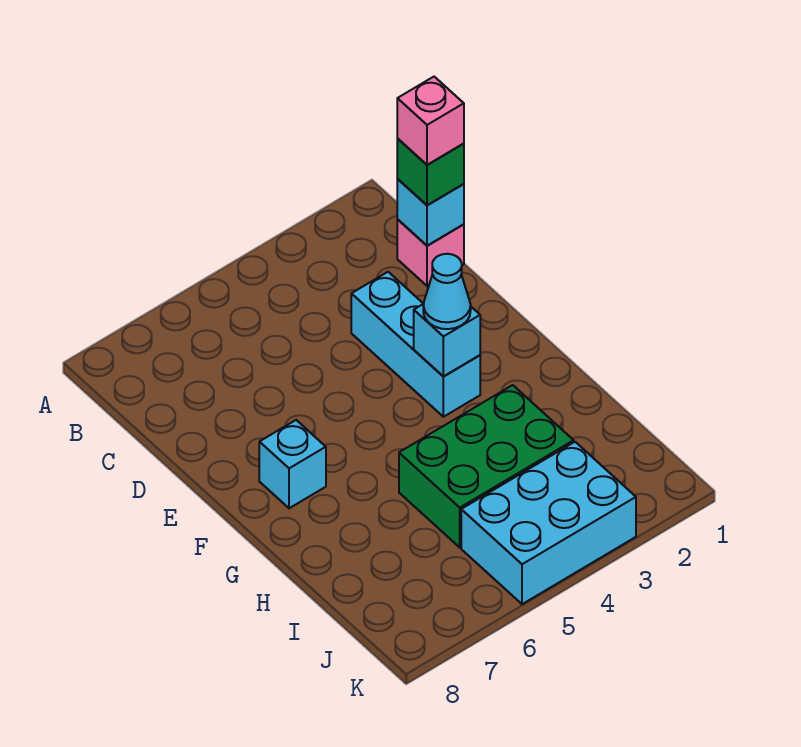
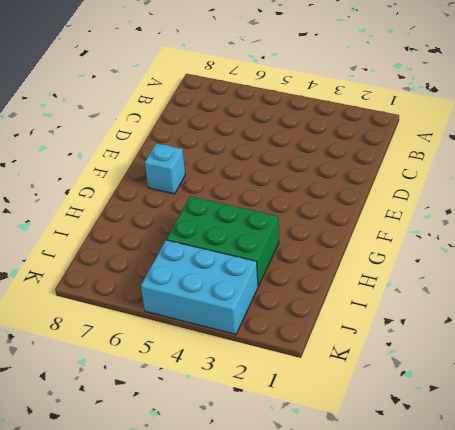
none -> pink 1x1 brick [397,220,464,286]
none -> cyan 1x3 brick [351,272,480,417]

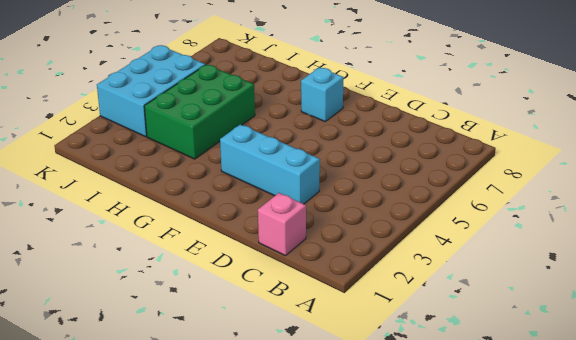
none -> cyan 1x1 brick [397,179,464,246]
none -> cyan 1x1 brick [414,304,480,377]

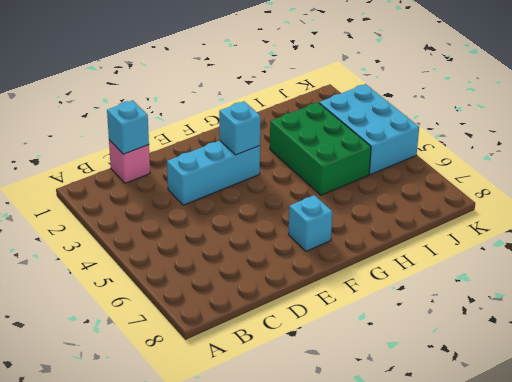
none -> green 1x1 brick [397,139,464,205]
none -> cyan 1x1 cone [423,254,471,329]

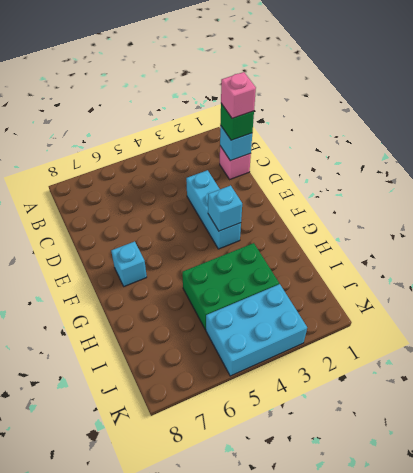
none -> cyan 1x1 cone [423,254,471,329]

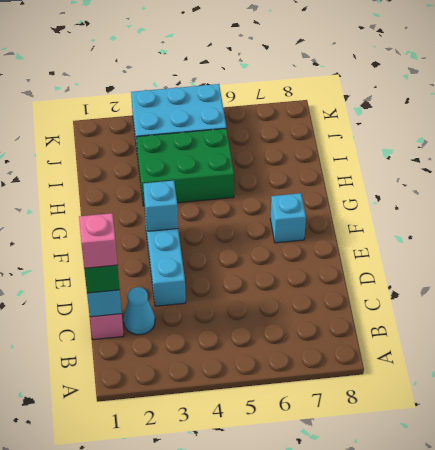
cyan 1x1 cone [124,287,155,335] -> cyan 1x1 cone moved to [423,254,471,329]

